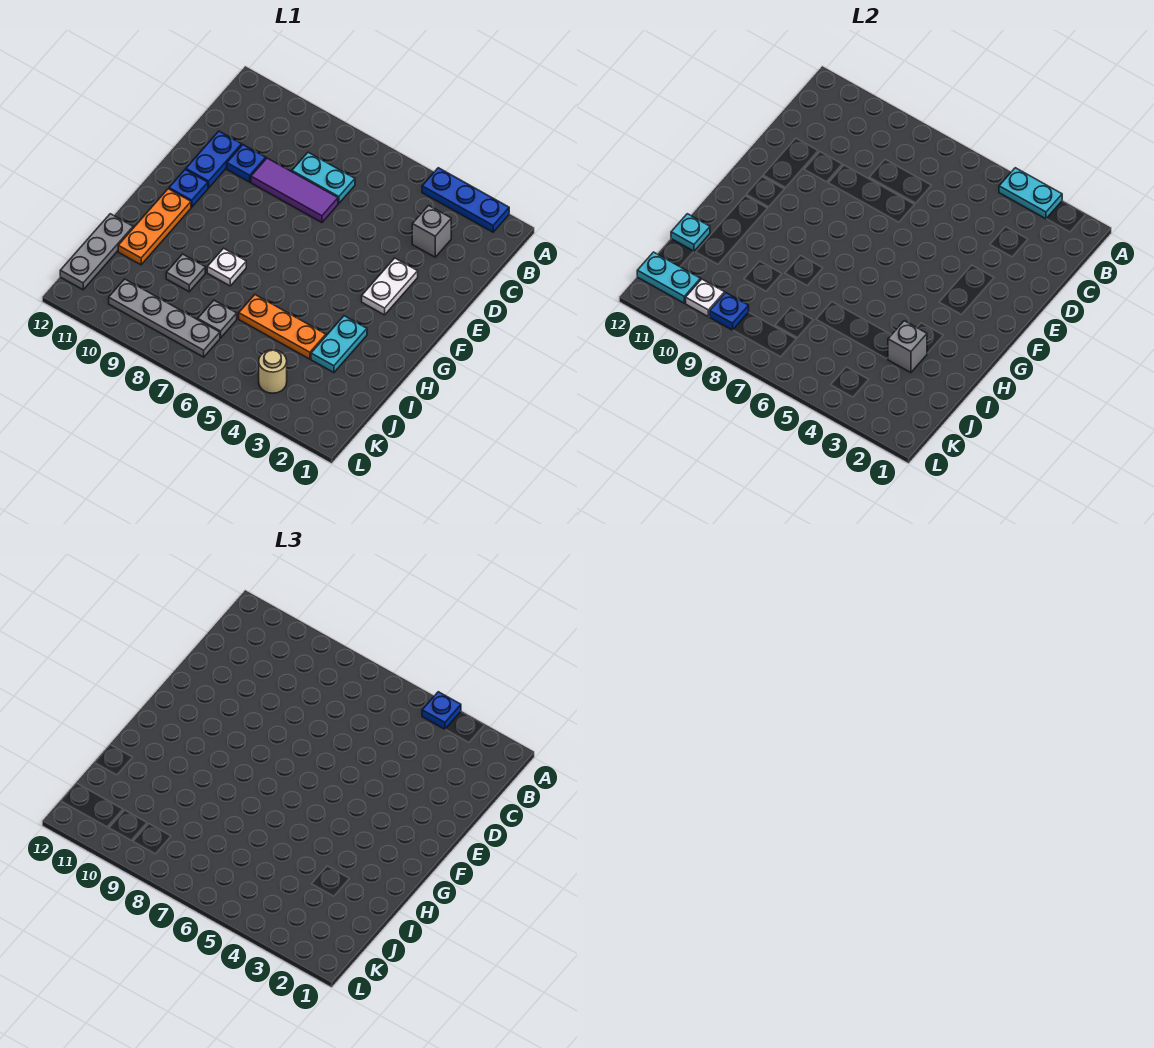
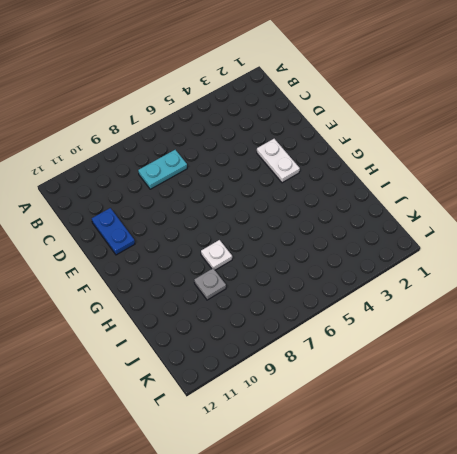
none -> blue 1x3 plate [422,168,509,232]
none -> grey 1x1 brick [412,205,451,257]
none -> purple 1x3 tile [251,158,338,223]

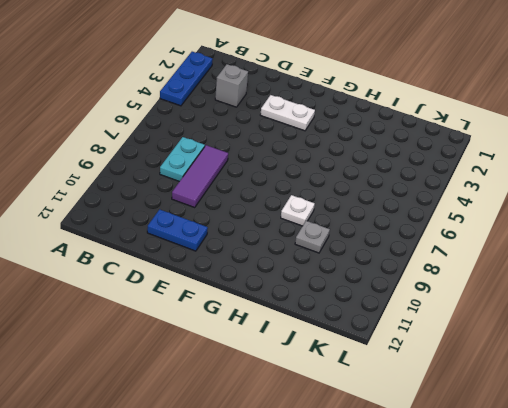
none -> blue 1x1 plate [227,145,266,182]
none -> blue 1x1 plate [169,170,208,207]
none -> orange 1x3 plate [118,189,191,265]

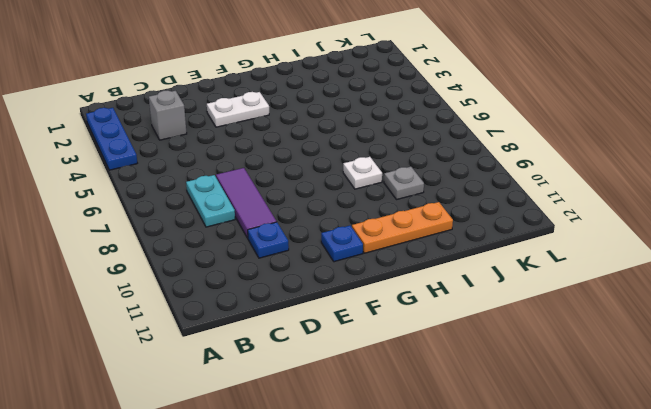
none -> blue 1x2 plate [186,131,242,188]
none -> cyan 1x2 plate [311,316,367,373]
none -> orange 1x3 plate [239,295,326,359]

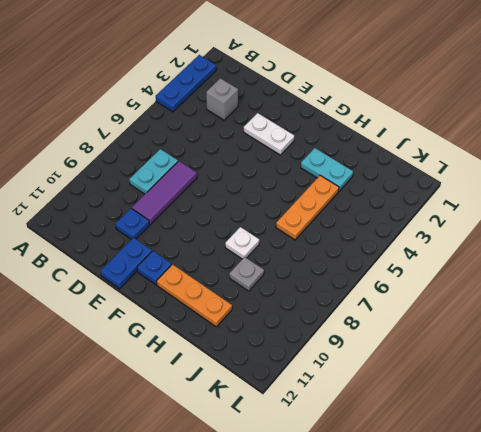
blue 1x2 plate [101,238,152,289] -> blue 1x2 plate turned to [186,131,242,188]
none -> grey 1x3 plate [60,214,133,290]
none -> grey 1x1 plate [198,300,237,338]
none -> tan 1x1 round brick [259,350,287,393]

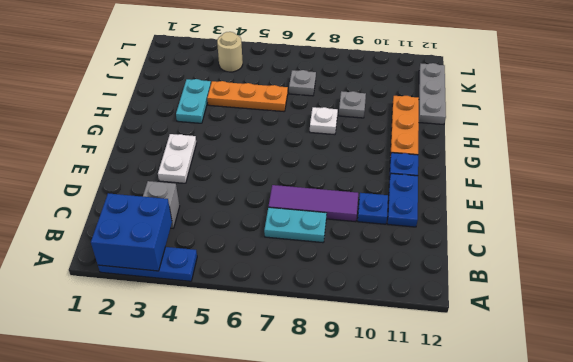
blue 2x2 brick [91,193,172,271] -> cyan 1x2 plate [999,168,1062,219]
none -> grey 1x4 plate [109,279,220,357]
none -> grey 1x1 brick [888,321,927,373]
none -> cyan 1x1 plate [671,214,710,251]

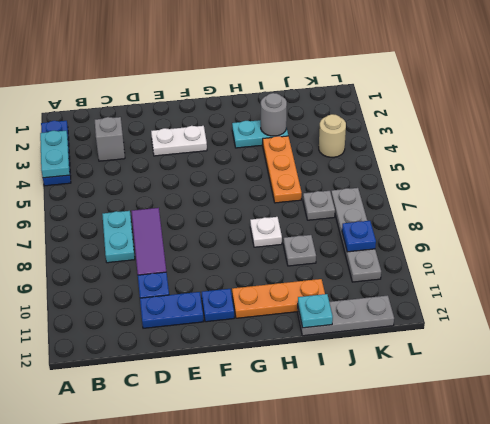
grey 1x1 round brick [261,93,287,136] -> grey 1x1 brick [888,321,927,373]
none -> white 1x1 plate [686,279,725,317]
none -> cyan 1x2 plate [637,252,700,303]
none -> blue 1x1 plate [422,692,461,729]

